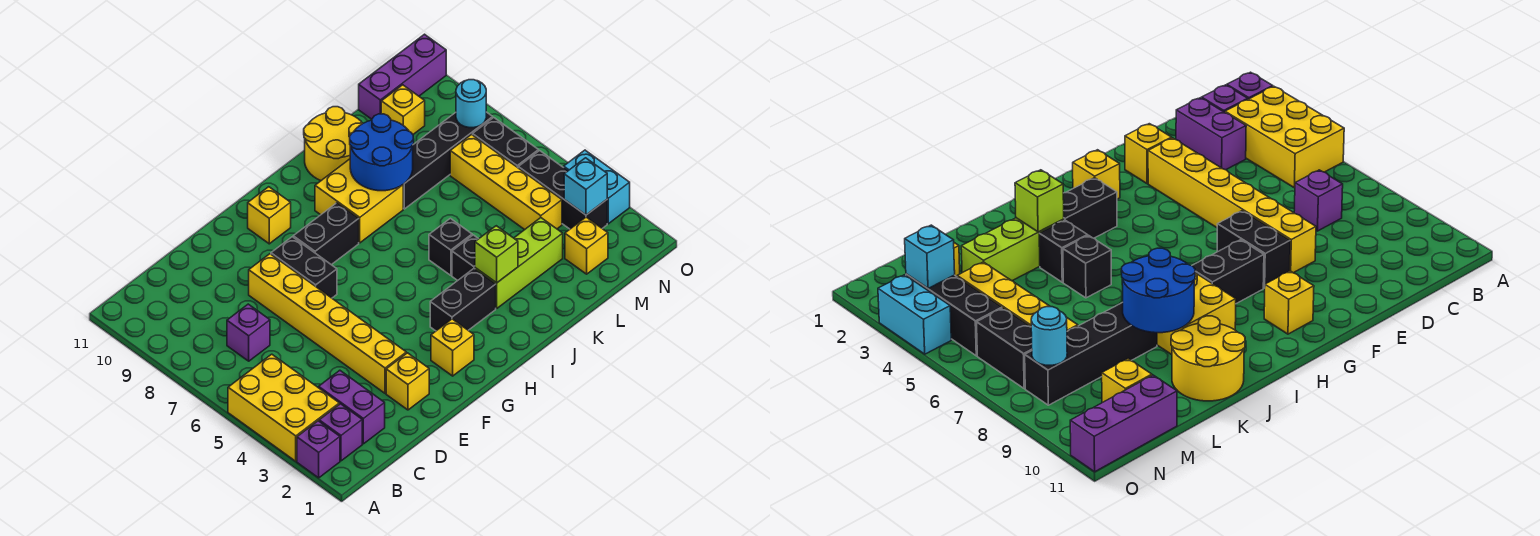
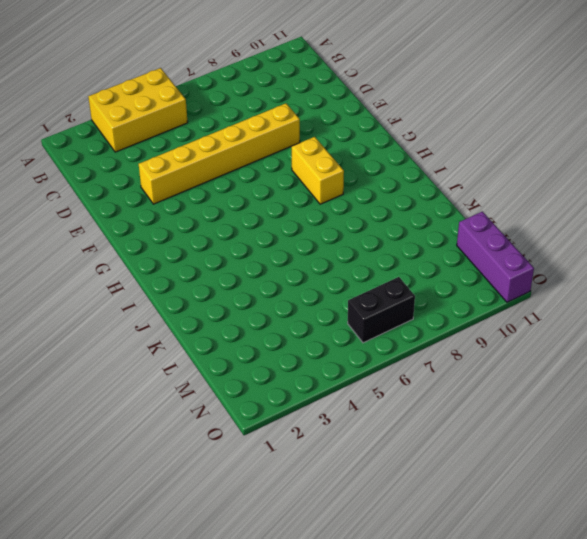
yellow 1x2 brick [292,137,344,204] -> black 1x2 brick [293,203,359,265]
none -> purple 1x1 brick [297,421,340,478]
none -> purple 1x1 brick [319,404,362,461]
none -> purple 1x2 brick [319,370,385,444]

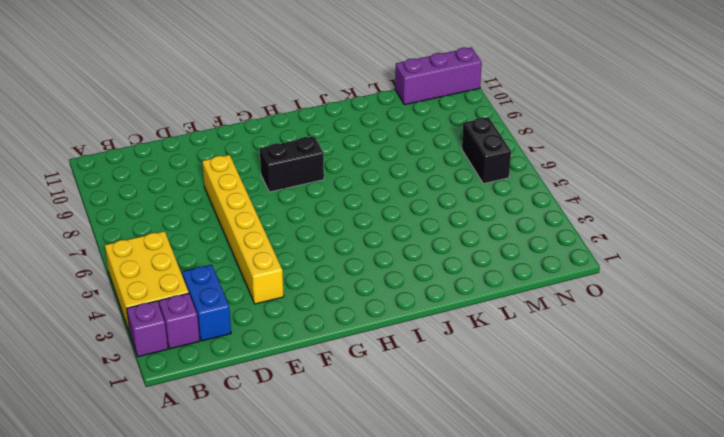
blue 1x2 brick [182,265,231,341] -> purple 1x2 brick [319,370,385,444]
none -> purple 1x1 brick [227,304,270,361]
none -> yellow 1x1 brick [386,353,429,410]
none -> black 1x2 brick [271,237,337,298]

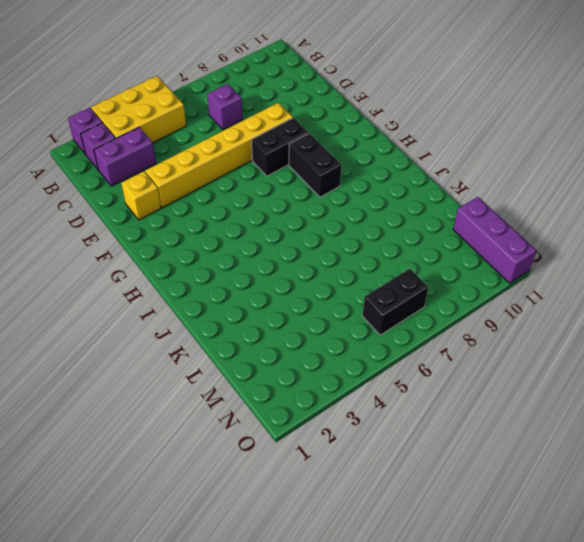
none -> yellow 1x1 brick [431,319,474,376]
none -> yellow 1x1 brick [248,187,291,244]
none -> black 1x2 brick [430,269,496,331]

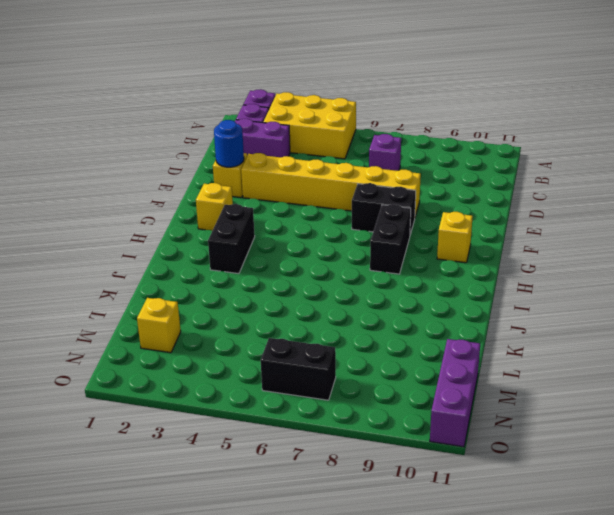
blue 1x1 round brick [214,120,244,167] -> none
none -> yellow 2x2 brick [315,159,403,243]
none -> lime 1x3 brick [475,218,563,308]
none -> black 1x1 brick [452,235,478,281]

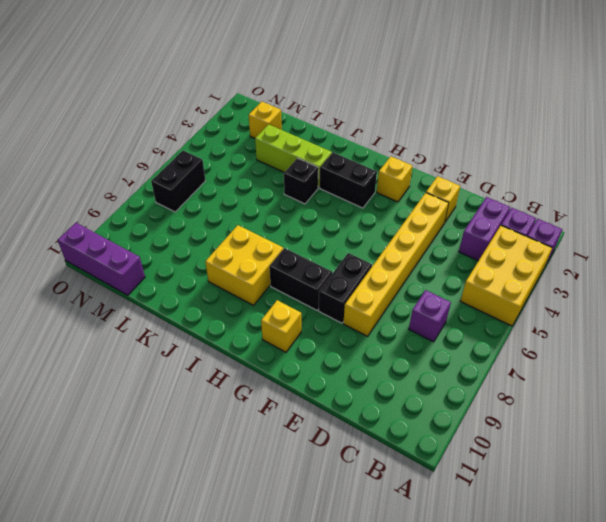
none -> black 1x1 brick [429,218,472,275]
none -> yellow 2x2 round brick [304,107,363,180]
none -> black 1x4 brick [403,112,493,209]

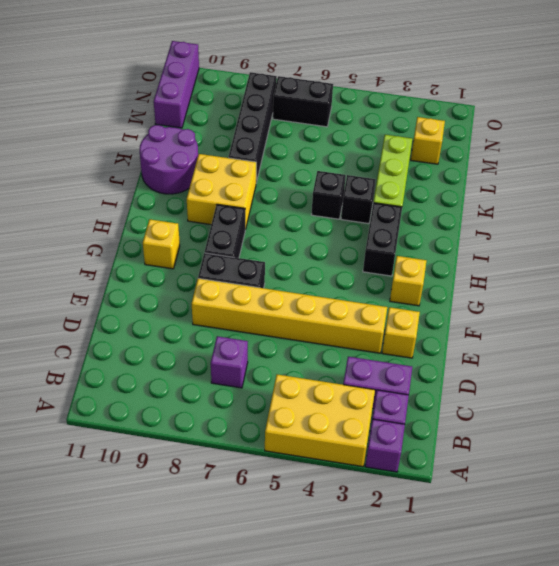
purple 2x2 round brick [140,125,198,194] -> yellow 2x2 round brick [304,107,363,180]
none -> yellow 1x4 brick [450,135,562,230]
none -> yellow 1x1 brick [381,85,425,134]
none -> black 1x3 brick [518,151,607,229]

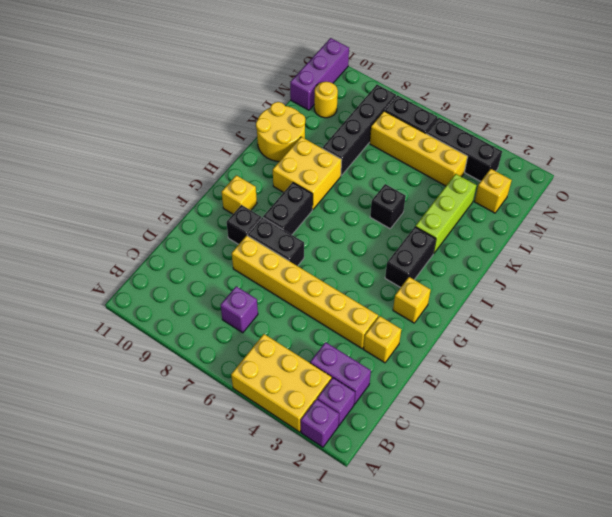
black 1x1 brick [226,205,261,244] -> black 1x1 brick moved to [452,235,478,281]
yellow 1x1 round brick [314,82,338,118] -> yellow 1x1 brick [381,85,425,134]
none -> cyan 1x2 brick [564,150,630,224]
none -> lime 1x1 brick [475,226,518,283]
none -> blue 2x2 round brick [350,114,414,191]

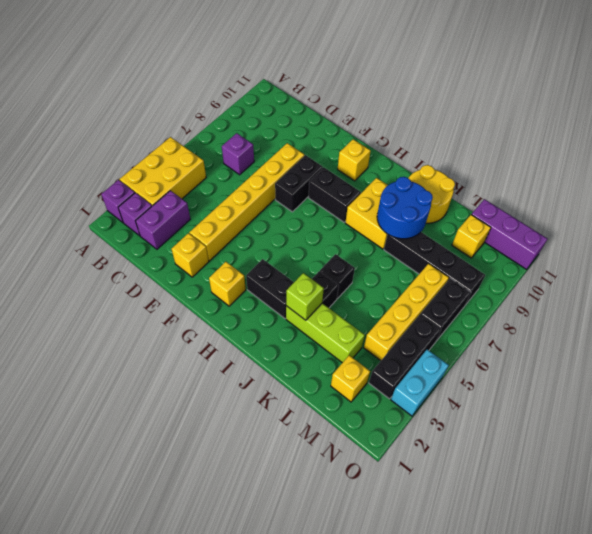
none -> cyan 1x1 brick [564,158,607,215]
none -> cyan 1x1 round brick [456,80,486,128]

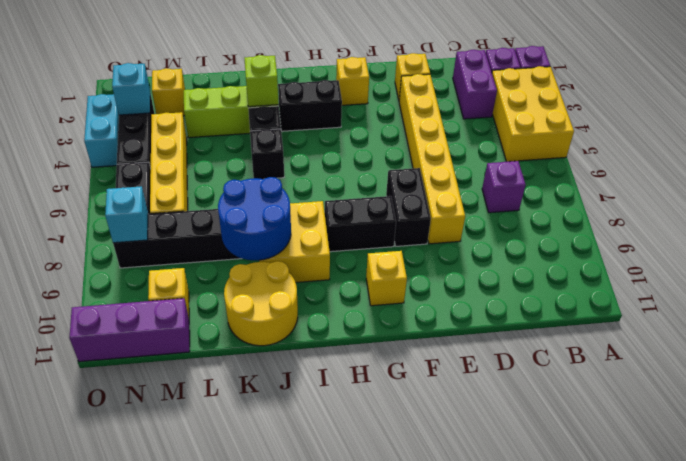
cyan 1x1 brick [105,186,148,243] -> cyan 1x1 round brick [456,80,486,128]

